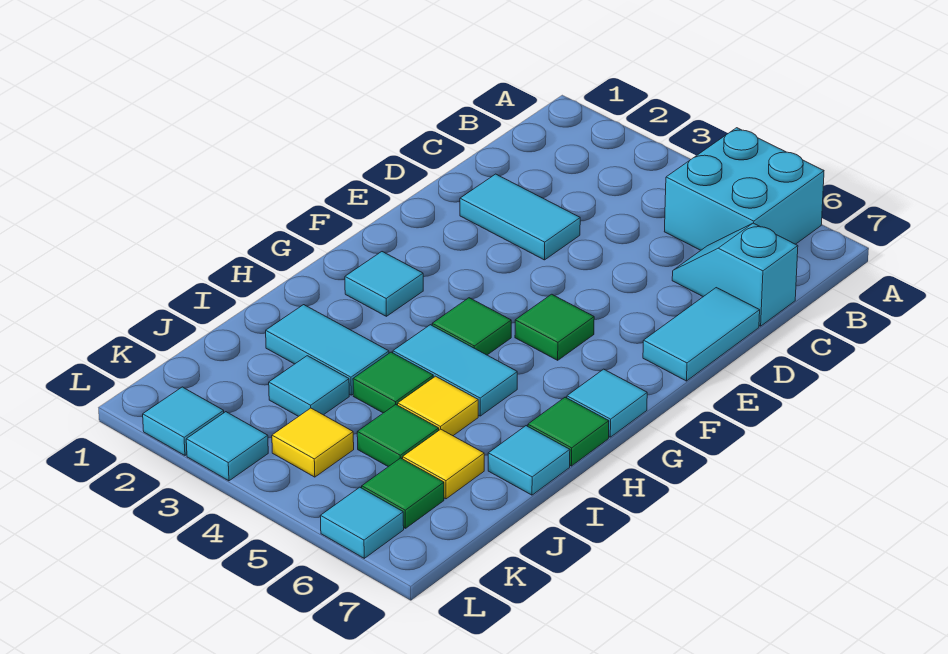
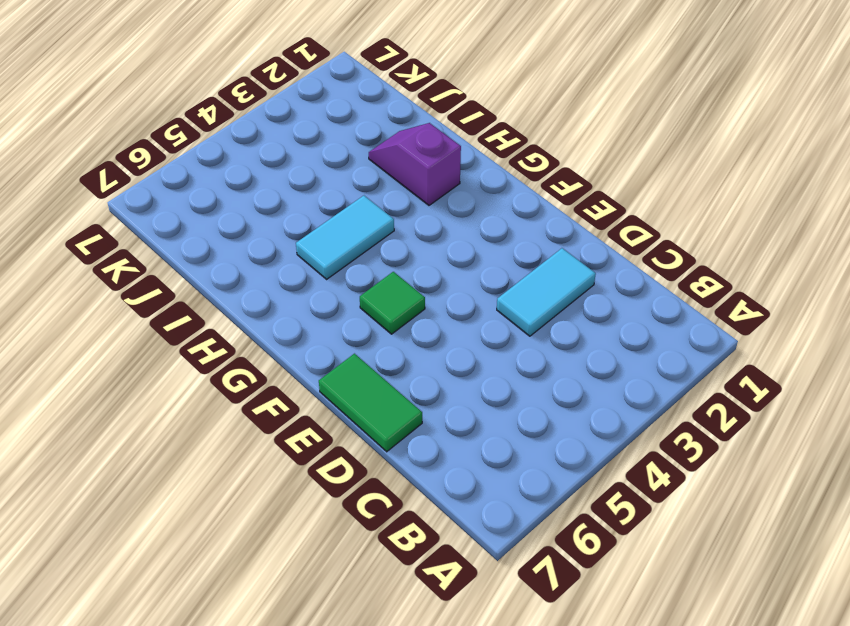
green 1x2 tile [319,354,422,452] -> cyan 1x2 tile [643,288,760,381]
purple 1x2 slope [369,123,461,205] -> cyan 1x2 tile [266,305,389,395]
none -> cyan 2x2 brick [664,128,824,250]
none -> cyan 1x2 slope [672,223,798,326]
none -> cyan 1x1 tile [345,252,423,316]

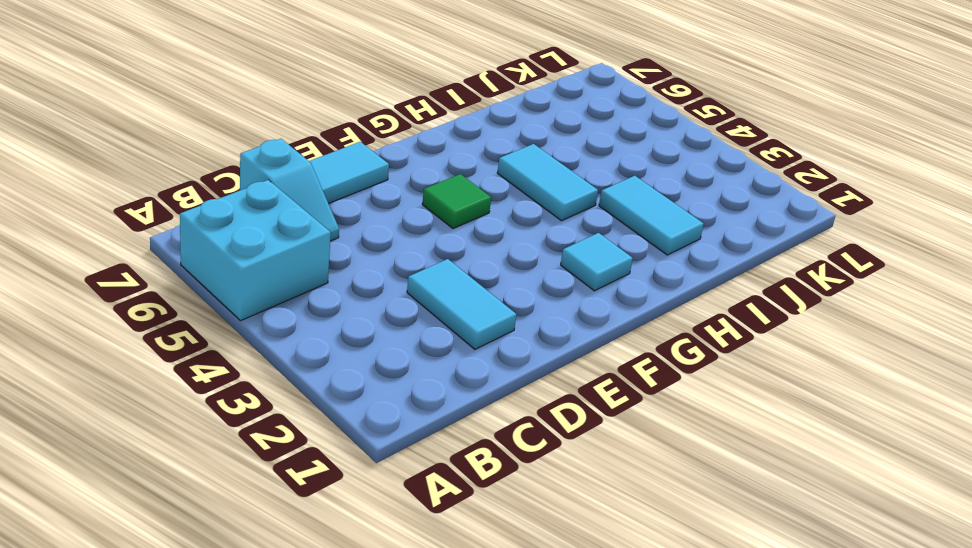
none -> green 1x1 tile [432,298,511,355]
none -> cyan 1x1 tile [567,369,647,437]
none -> green 1x1 tile [528,397,609,466]

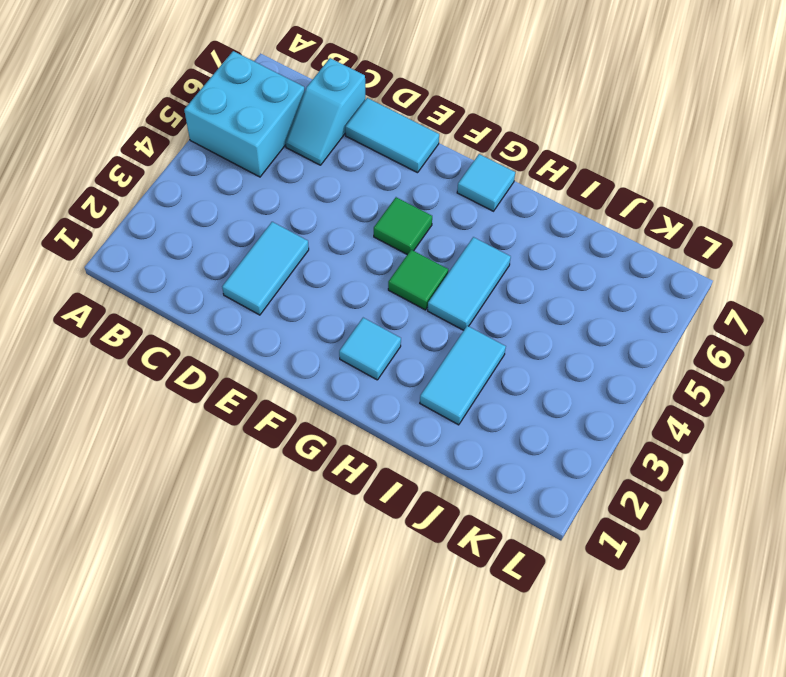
none -> green 1x1 tile [528,397,609,466]
none -> green 1x1 tile [353,352,433,413]
none -> yellow 1x1 tile [398,376,478,436]

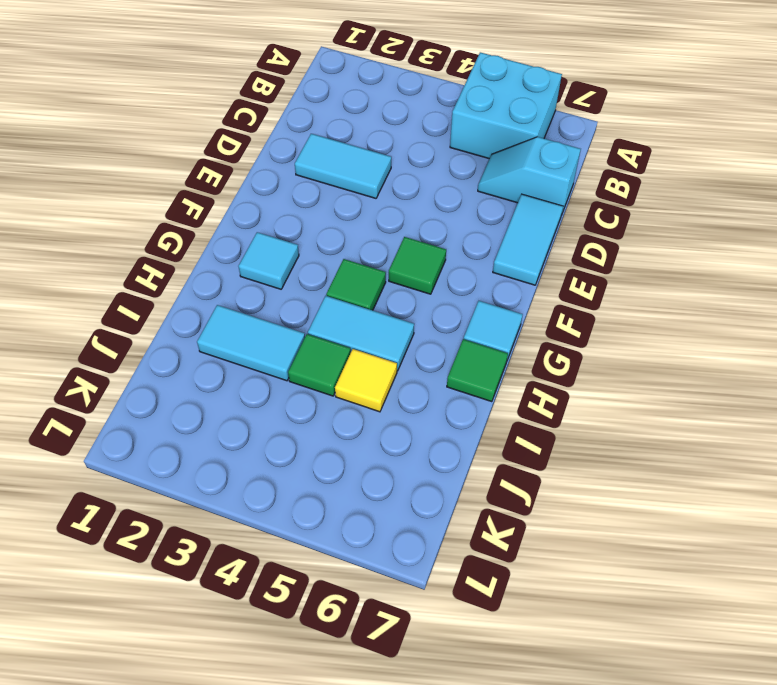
none -> cyan 1x1 tile [488,426,570,495]
none -> cyan 1x1 tile [269,356,349,417]
none -> green 1x1 tile [357,405,439,467]

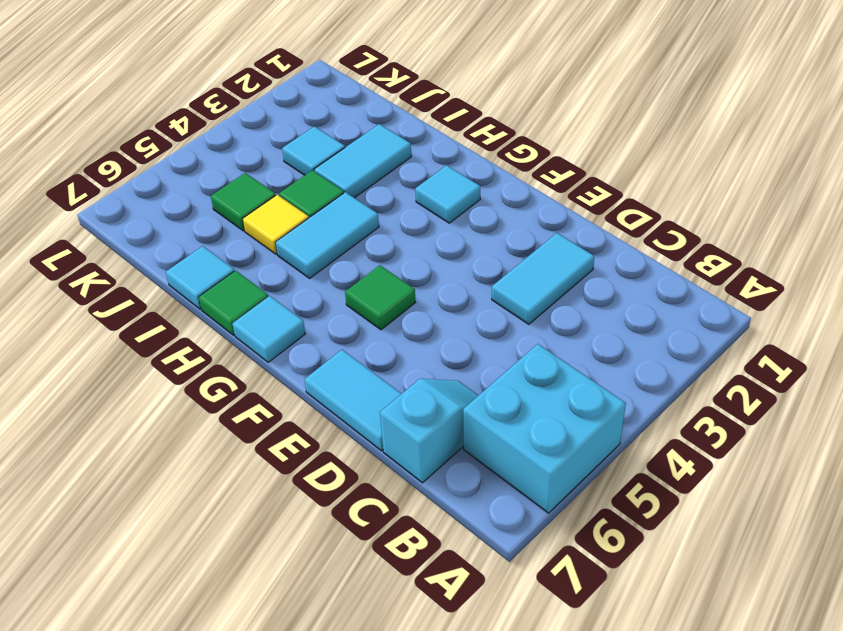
none -> green 1x1 tile [432,298,511,355]
none -> yellow 1x1 tile [403,429,484,499]
none -> yellow 1x1 tile [272,408,354,477]

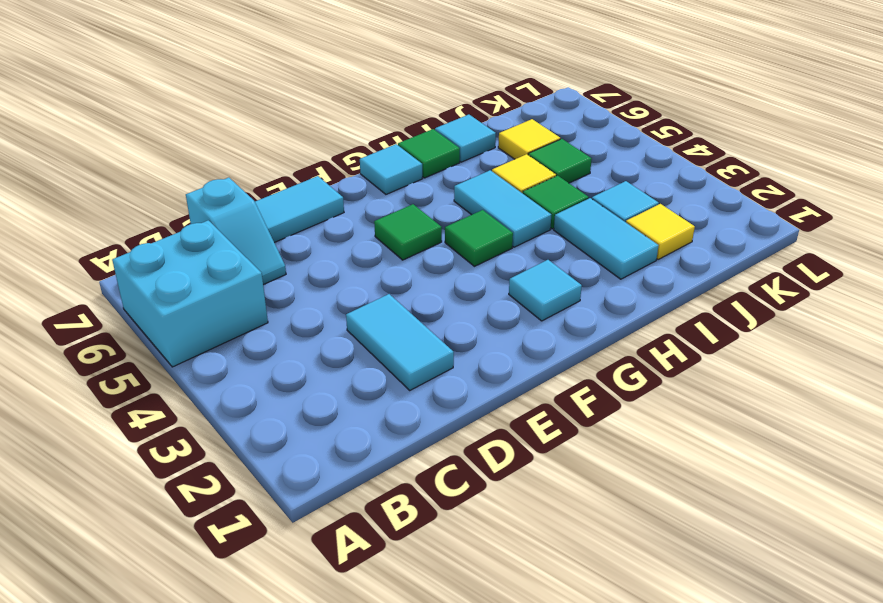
yellow 1x1 tile [626,204,695,260] -> yellow 1x1 tile moved to [272,408,354,477]
none -> green 1x1 tile [362,458,444,528]
none -> cyan 1x1 tile [143,387,224,455]
none -> cyan 1x1 tile [186,412,268,481]

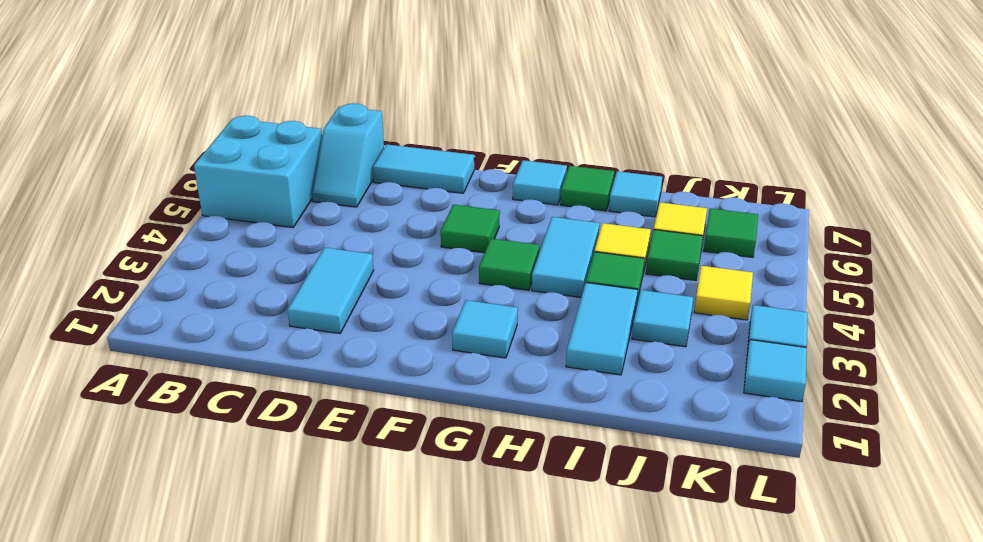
none -> cyan 1x1 tile [320,487,404,558]

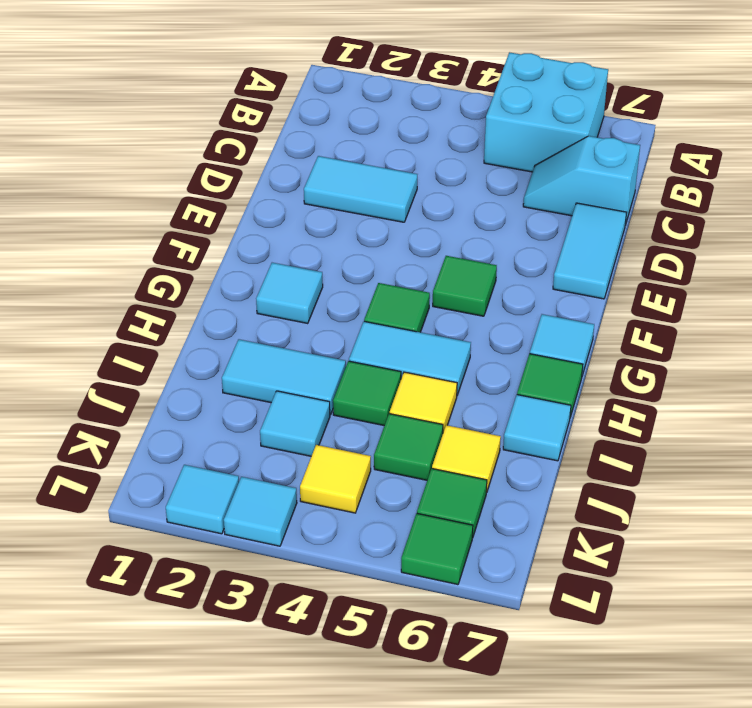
green 1x1 tile [401,513,473,585] -> cyan 1x1 tile [320,487,404,558]

